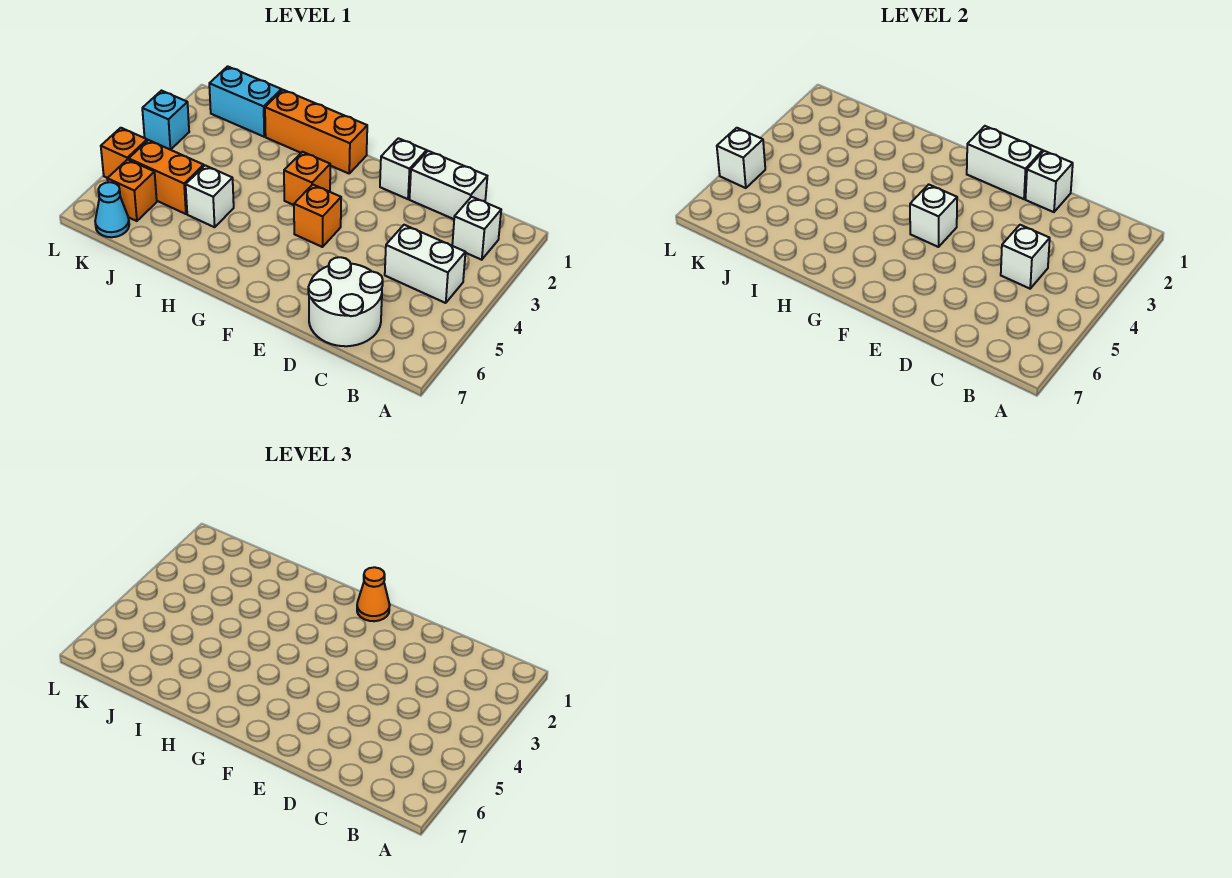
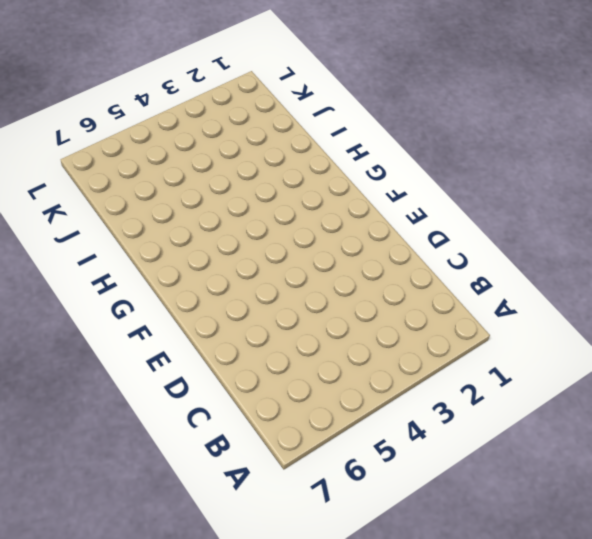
none -> white 1x1 brick [452,197,501,260]
none -> white 1x2 brick [385,225,465,303]
none -> white 1x2 brick [409,151,487,219]

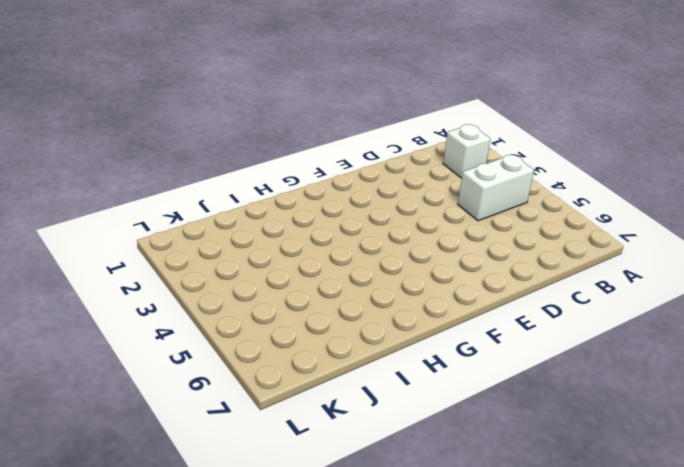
none -> white 1x2 brick [409,151,487,219]
none -> white 2x2 round brick [308,257,383,346]
none -> white 1x1 brick [380,138,427,199]

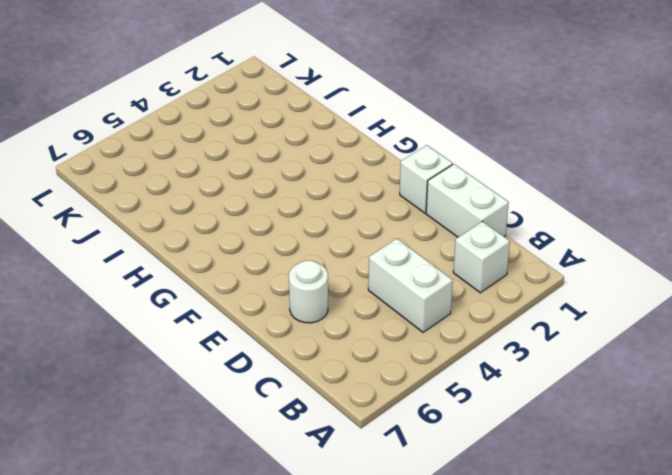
white 1x1 round brick [289,260,328,323] -> white 2x2 round brick [308,257,383,346]
none -> orange 1x1 brick [294,184,341,247]
none -> orange 1x3 brick [265,90,367,173]
none -> orange 1x1 brick [284,152,330,205]

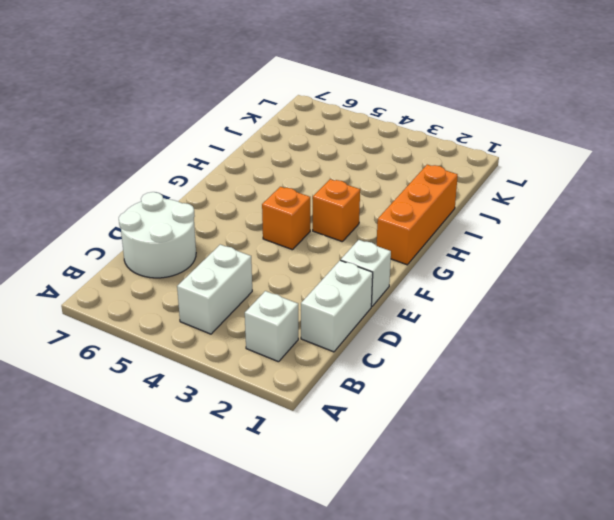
none -> white 1x1 brick [186,165,234,227]
none -> cyan 1x2 brick [209,66,282,137]
none -> orange 1x2 brick [129,140,204,214]

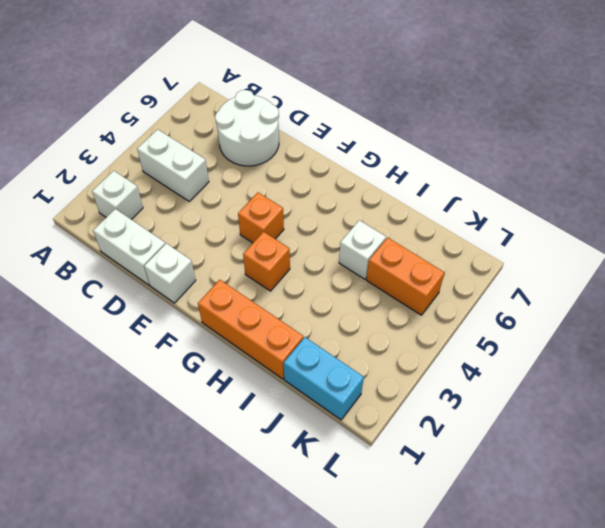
none -> orange 1x1 brick [107,159,157,221]
none -> cyan 1x1 cone [95,182,129,237]
none -> cyan 1x1 brick [142,91,189,150]

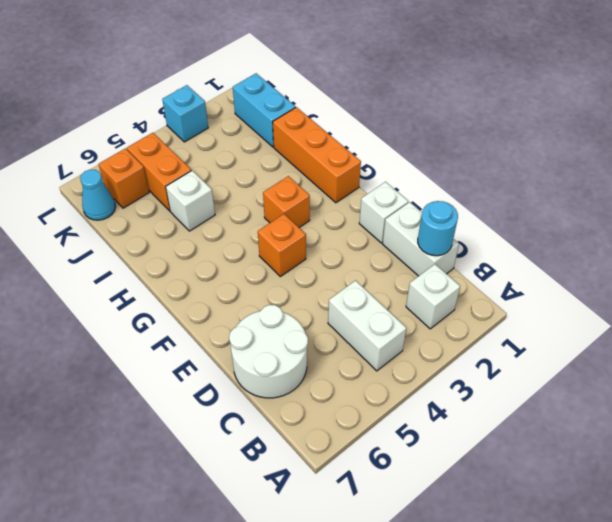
cyan 1x1 round brick [418,201,458,256] -> none
none -> orange 1x1 brick [101,128,147,178]
none -> white 1x1 brick [1001,225,1050,289]
none -> white 1x1 brick [1025,151,1073,212]

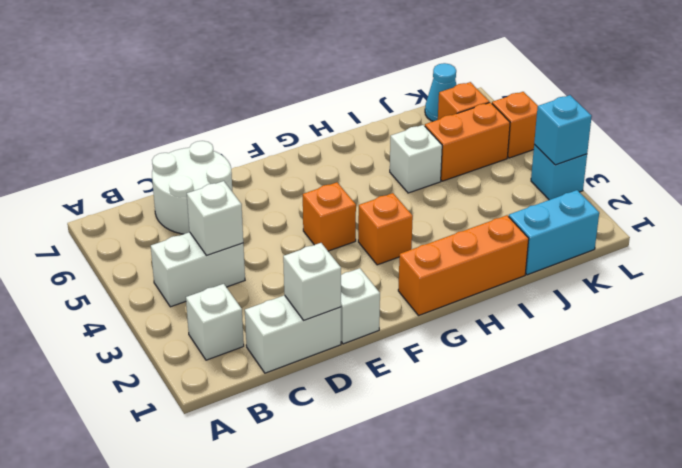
cyan 1x1 brick [534,95,592,165] -> none
none -> white 1x2 brick [967,126,1043,199]
none -> white 1x1 brick [910,184,957,247]
none -> white 1x1 brick [717,128,765,188]

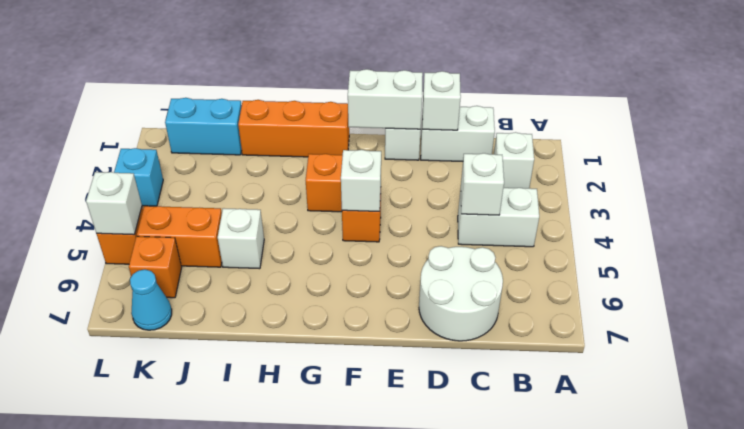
none -> orange 1x1 cone [357,567,390,621]

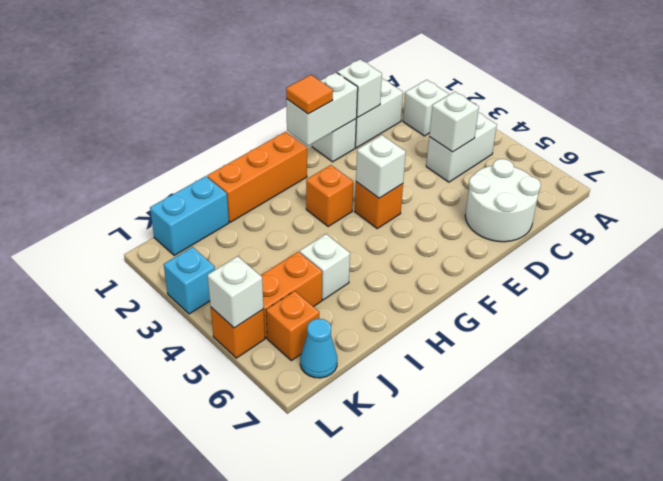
orange 1x1 tile [286,75,333,114] -> orange 1x1 cone [357,567,390,621]

